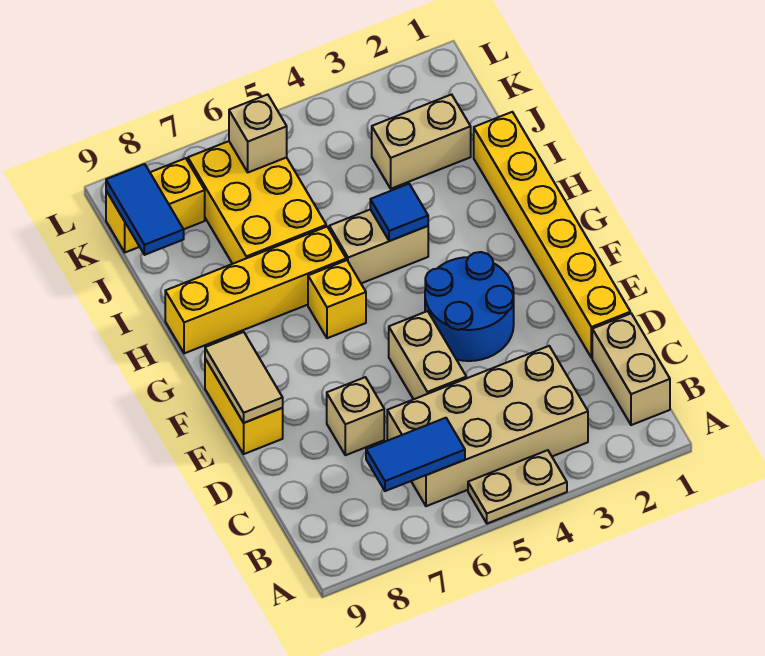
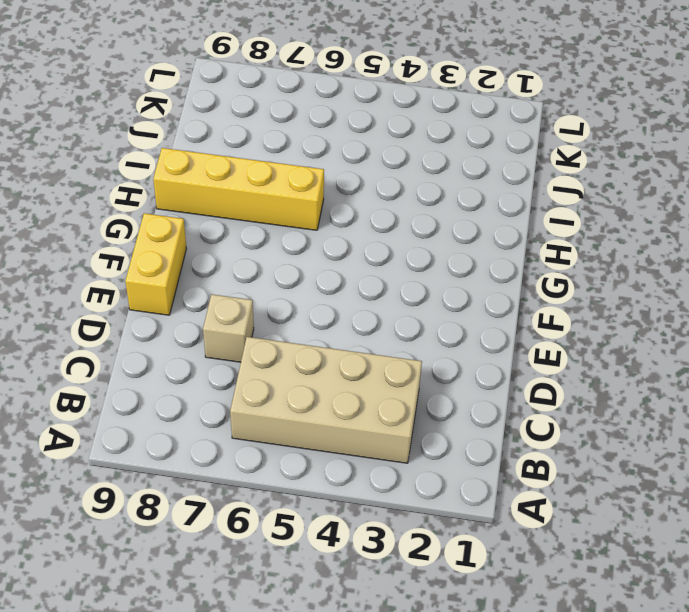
none -> tan 1x2 plate [468,450,567,524]
none -> tan 1x2 brick [592,314,670,425]
none -> yellow 1x6 brick [474,112,630,358]

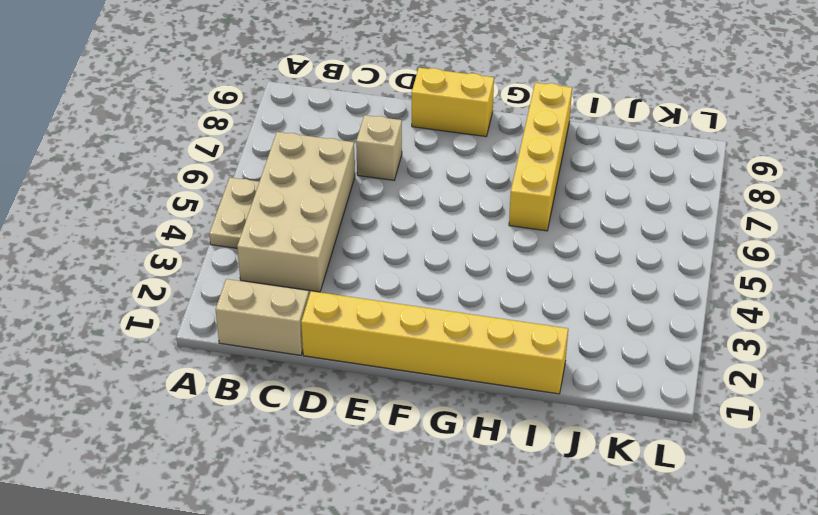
none -> tan 1x2 brick [389,311,466,399]
none -> blue 2x2 round brick [425,252,514,361]
none -> yellow 1x1 brick [308,260,366,338]

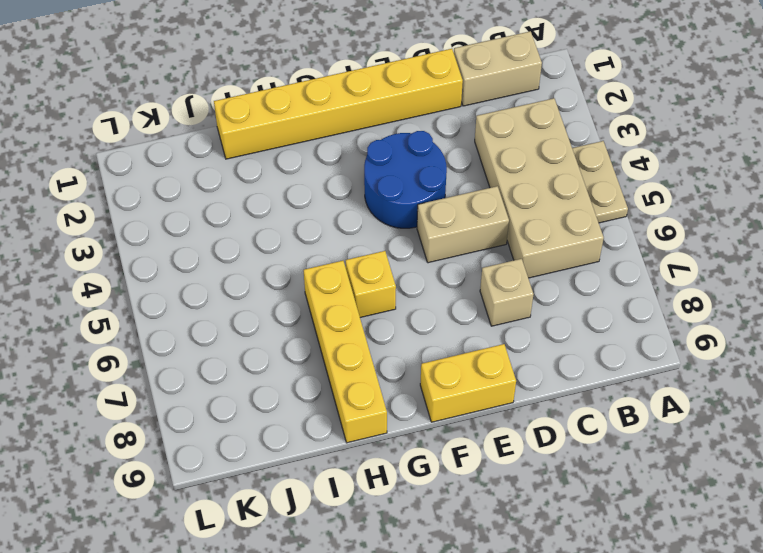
none -> tan 1x2 brick [329,209,428,283]
none -> yellow 2x3 brick [188,141,326,264]
none -> tan 1x2 brick [372,94,471,189]

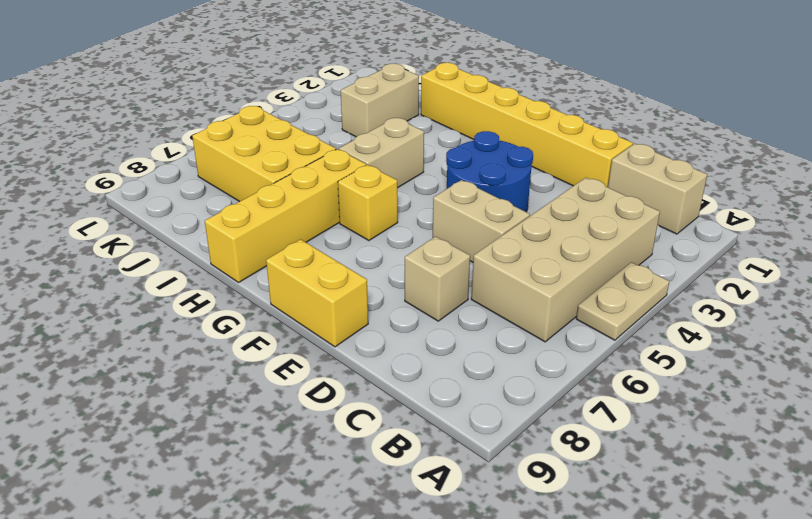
none -> yellow 1x2 brick [106,158,205,252]
none -> blue 1x2 tile [366,418,465,491]
none -> tan 1x2 tile [205,332,283,423]

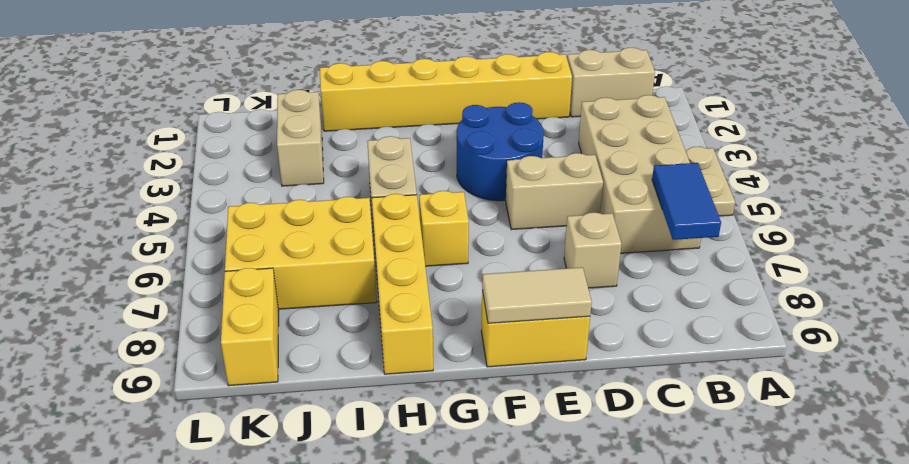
none -> blue 1x1 tile [370,184,428,241]
none -> blue 1x2 tile [106,164,184,255]
none -> tan 1x1 brick [229,94,287,172]

